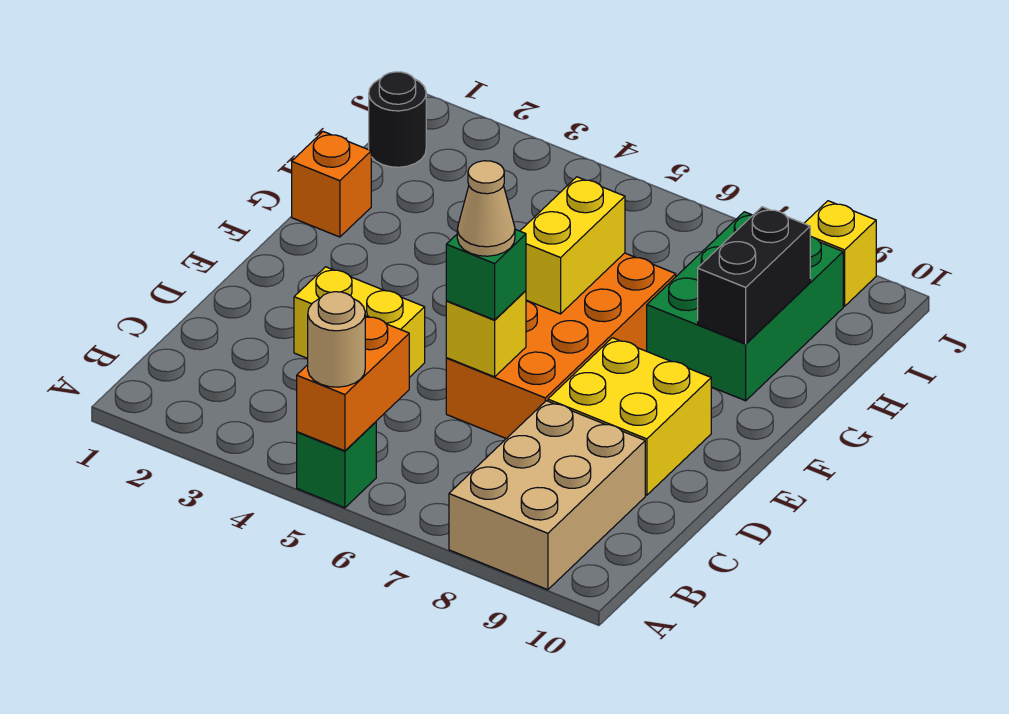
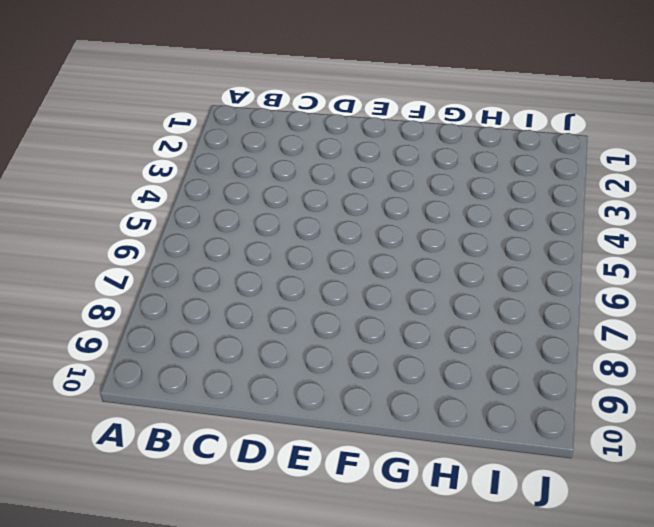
none -> green 1x1 brick [297,422,376,508]
none -> tan 2x3 brick [449,401,645,590]
none -> yellow 1x2 brick [294,267,425,377]

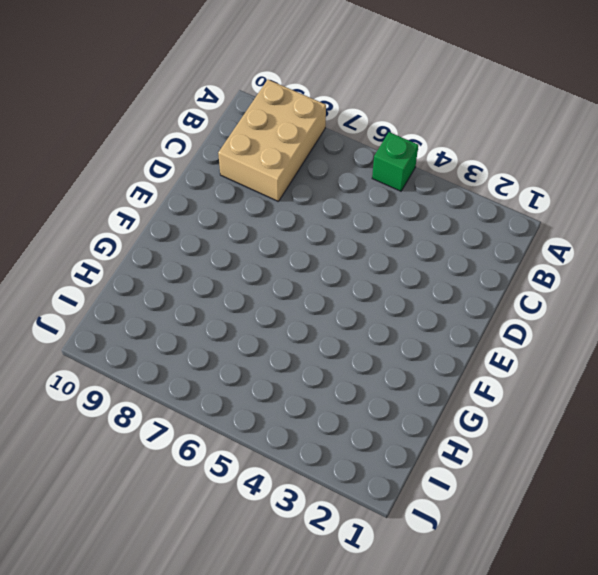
none -> yellow 1x2 brick [294,267,425,377]
none -> orange 2x4 brick [446,253,676,439]
none -> yellow 2x2 brick [548,338,711,495]

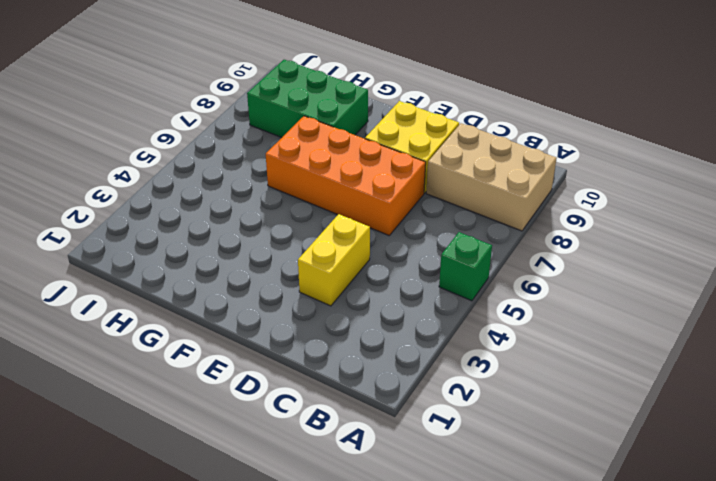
none -> orange 1x1 brick [292,132,371,237]
none -> black 1x1 round brick [369,72,426,167]
none -> yellow 1x1 brick [804,201,876,306]

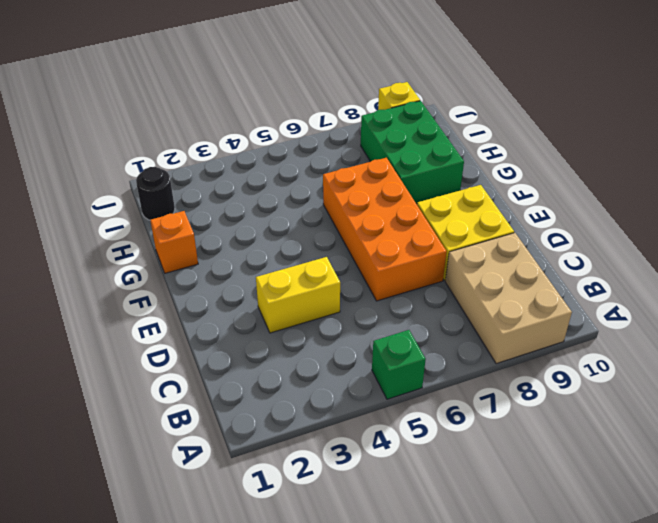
none -> orange 1x2 brick [297,315,409,451]
none -> yellow 1x1 brick [446,291,526,377]
none -> yellow 1x2 brick [520,177,625,314]

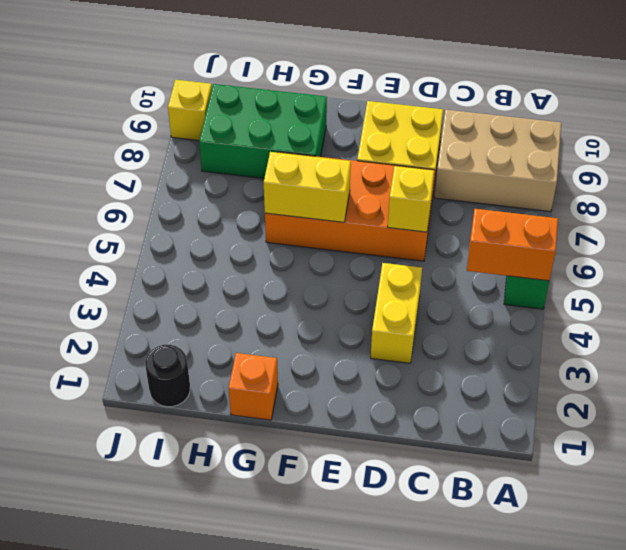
none -> black 1x2 brick [698,207,811,344]
none -> tan 1x1 round brick [308,292,365,387]
none -> green 1x1 brick [446,229,526,320]

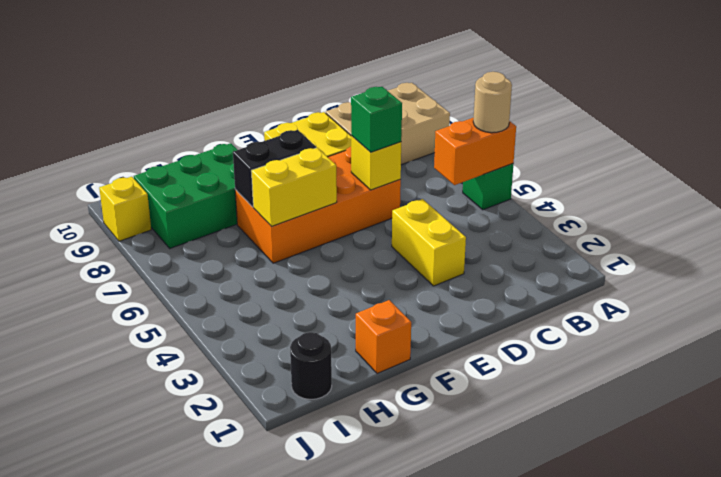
black 1x2 brick [233,130,317,207] -> black 1x2 brick moved to [698,207,811,344]
none -> tan 1x1 cone [457,161,515,256]

